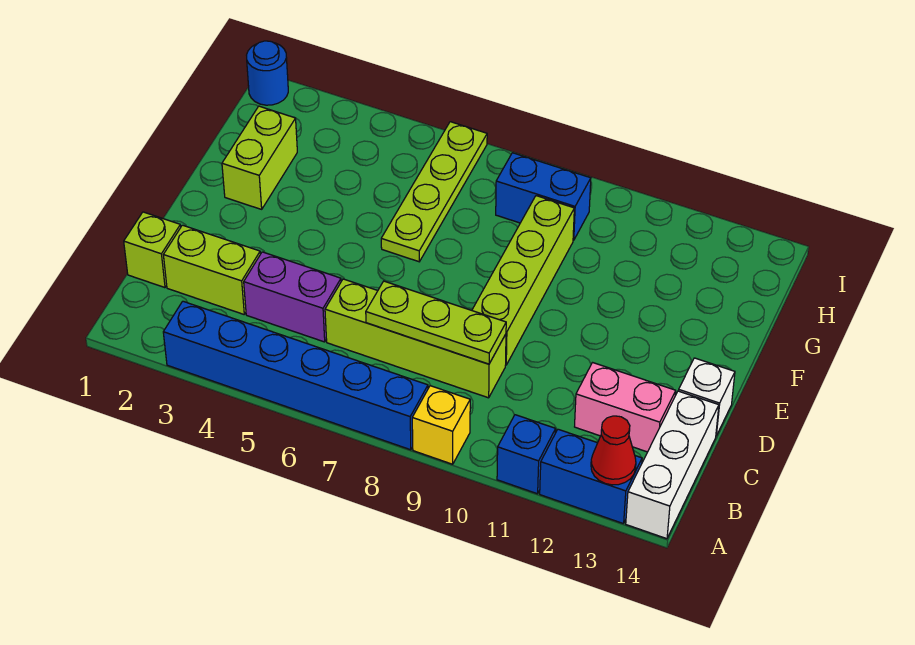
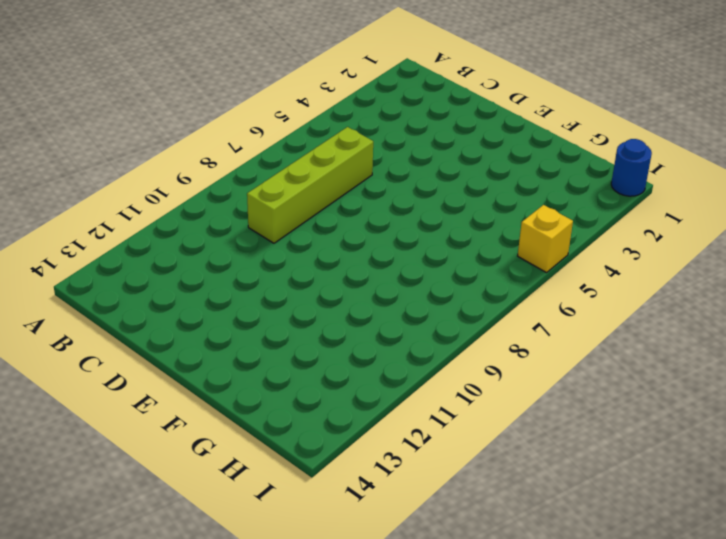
yellow 1x1 brick [518,205,573,273] -> yellow 1x1 brick moved to [412,386,470,464]
none -> blue 1x6 brick [163,301,428,450]
none -> blue 1x1 brick [497,415,556,494]
none -> blue 1x2 brick [540,429,642,524]

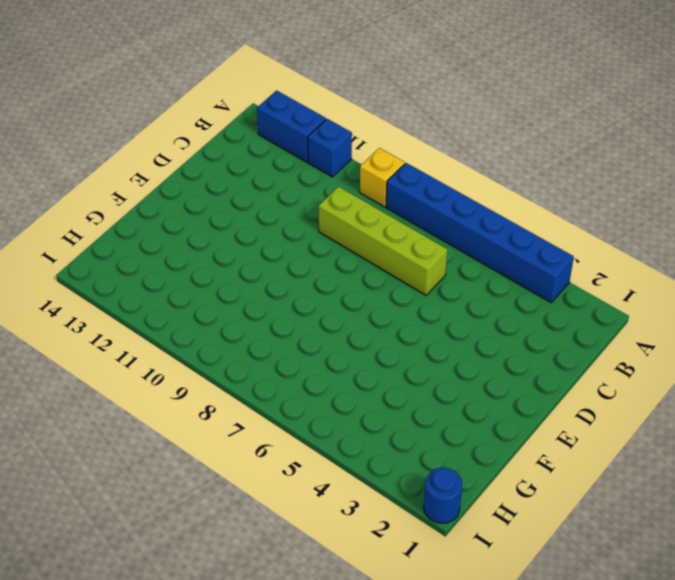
none -> white 1x3 brick [626,391,719,539]
none -> lime 1x1 brick [124,212,181,288]
none -> lime 1x2 brick [164,225,260,314]

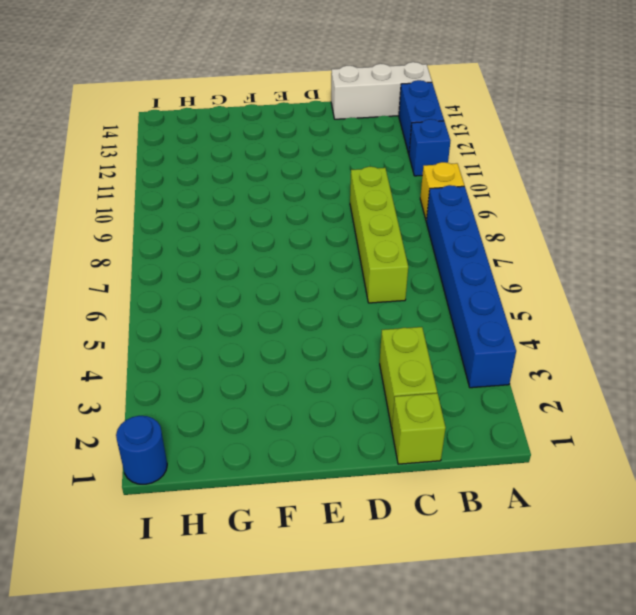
none -> purple 1x2 brick [244,252,341,342]
none -> pink 1x2 brick [575,363,676,452]
none -> lime 1x4 brick [472,196,574,365]

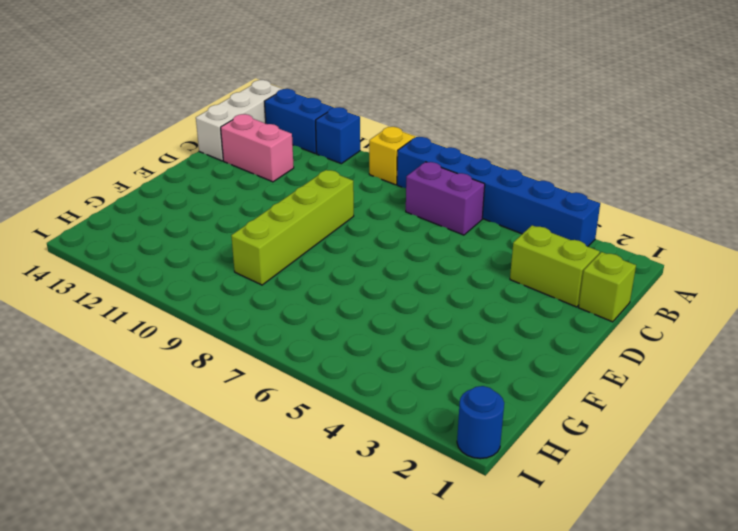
purple 1x2 brick [406,162,485,235] -> purple 1x2 brick moved to [244,252,341,342]
none -> lime 1x4 brick [325,279,506,398]
none -> white 1x1 brick [679,358,735,436]
none -> lime 1x2 brick [222,106,297,209]

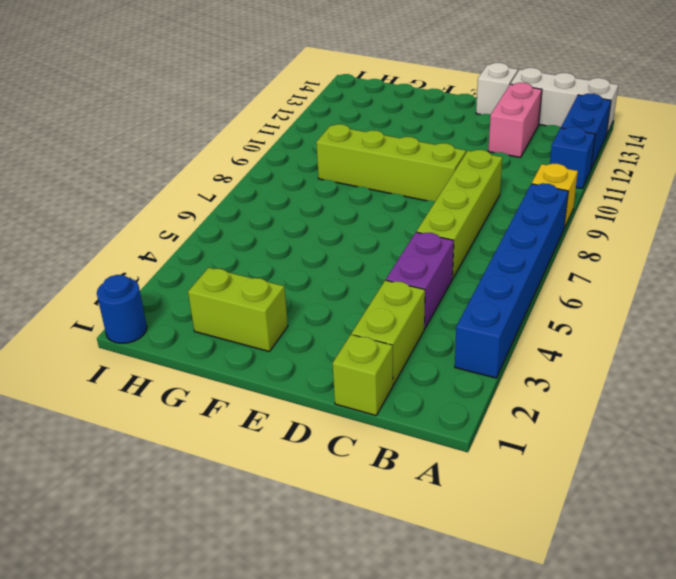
none -> lime 1x4 plate [381,122,487,262]
none -> blue 1x2 brick [496,153,591,240]
none -> red 1x1 cone [591,416,636,485]

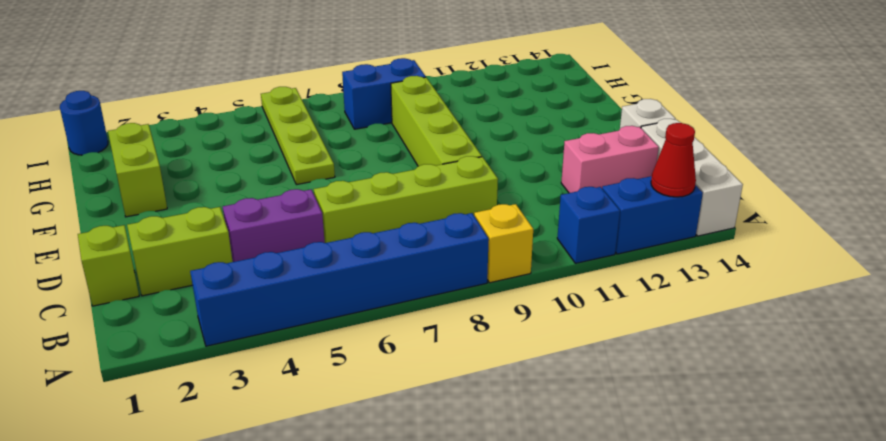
none -> lime 1x3 plate [366,281,506,364]

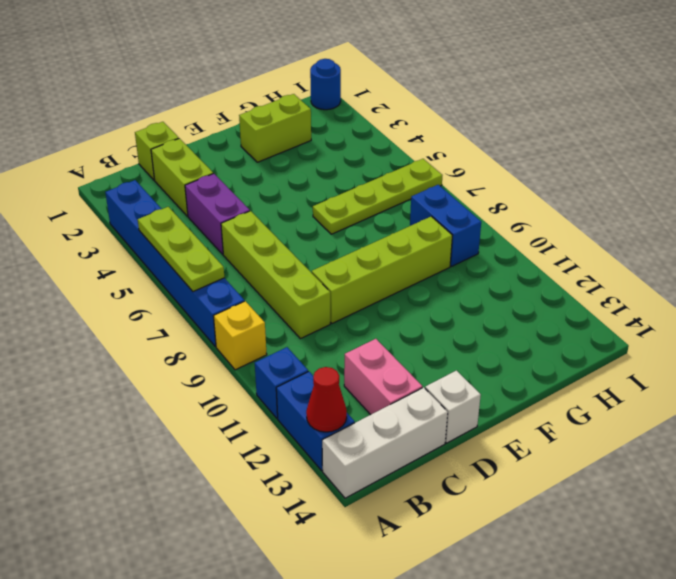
lime 1x3 plate [138,207,224,292] -> lime 1x3 plate moved to [366,281,506,364]

